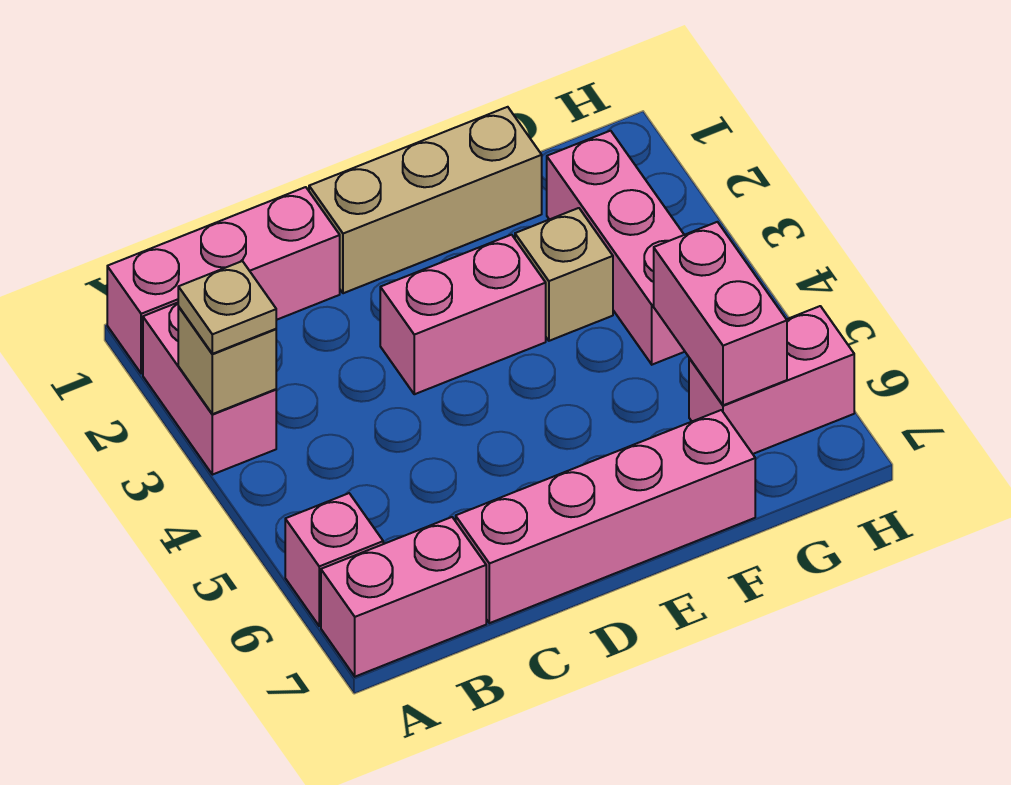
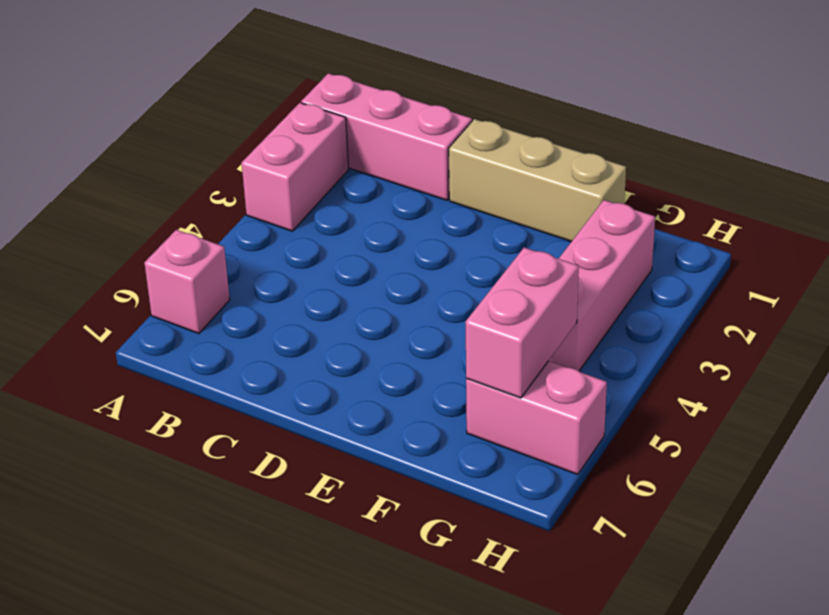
none -> pink 1x2 brick [321,517,486,677]
none -> pink 1x4 brick [456,410,755,623]
none -> pink 1x2 brick [380,235,546,394]

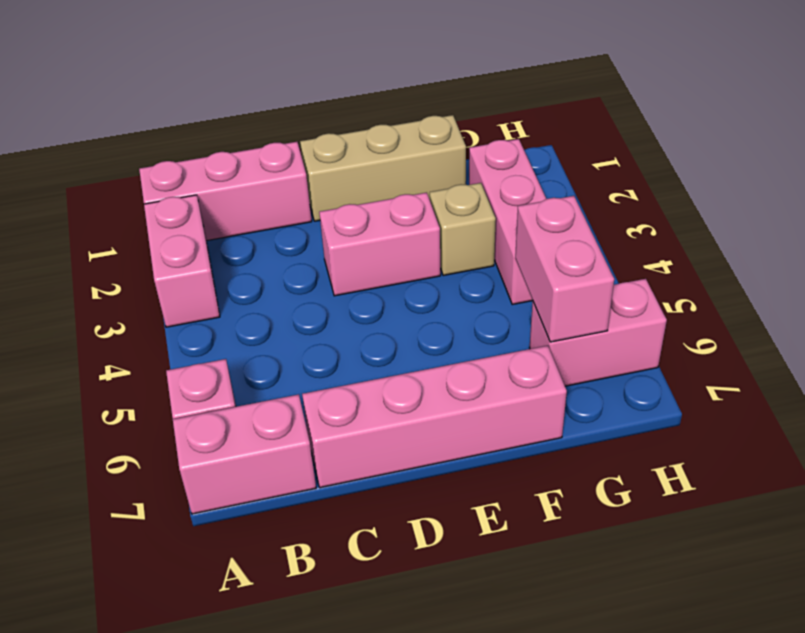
none -> tan 1x1 brick [178,307,276,414]
none -> tan 1x1 plate [178,261,276,354]

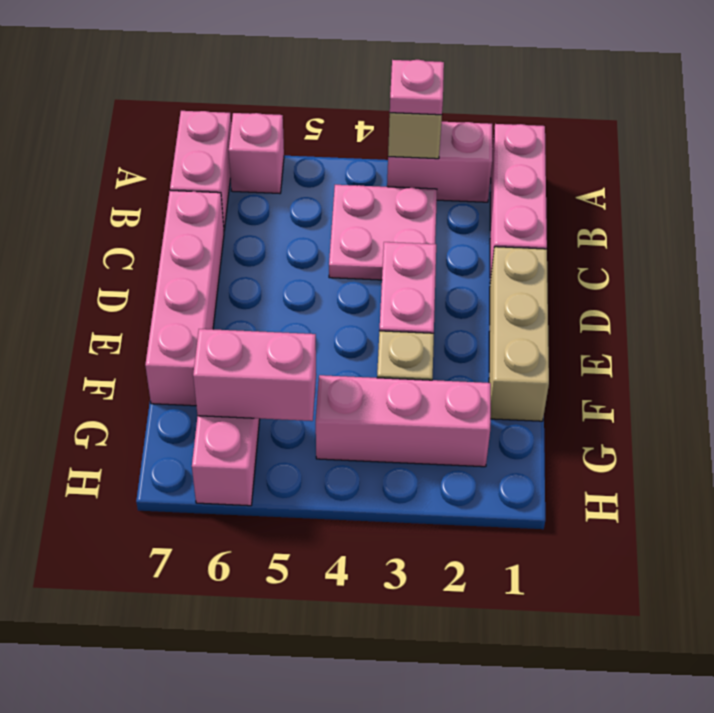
pink 1x1 plate [390,60,444,115] -> tan 1x1 plate [178,261,276,354]
pink 2x2 plate [329,185,437,280] -> none

